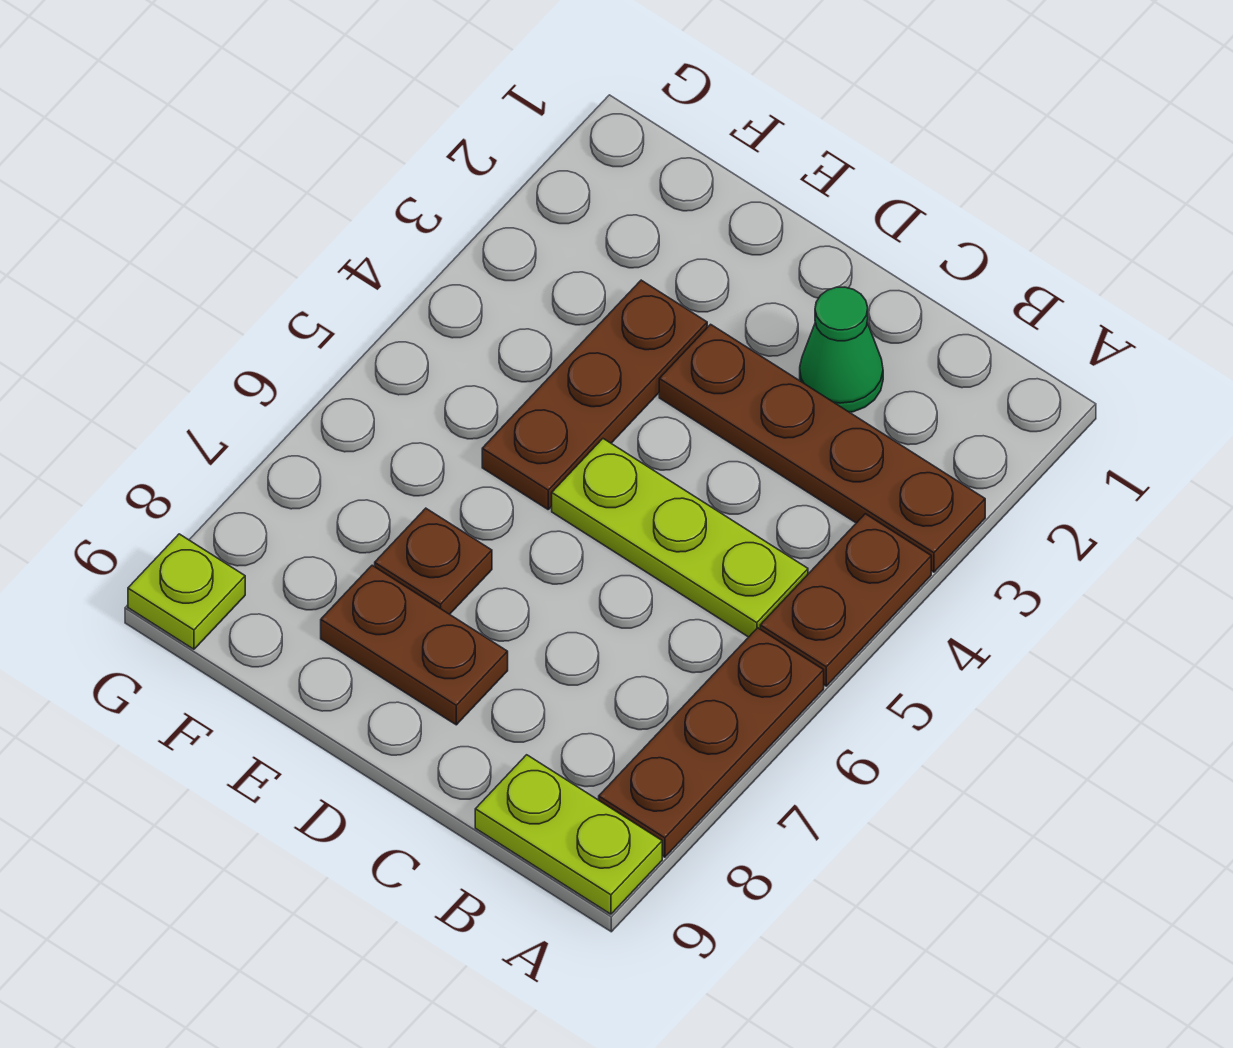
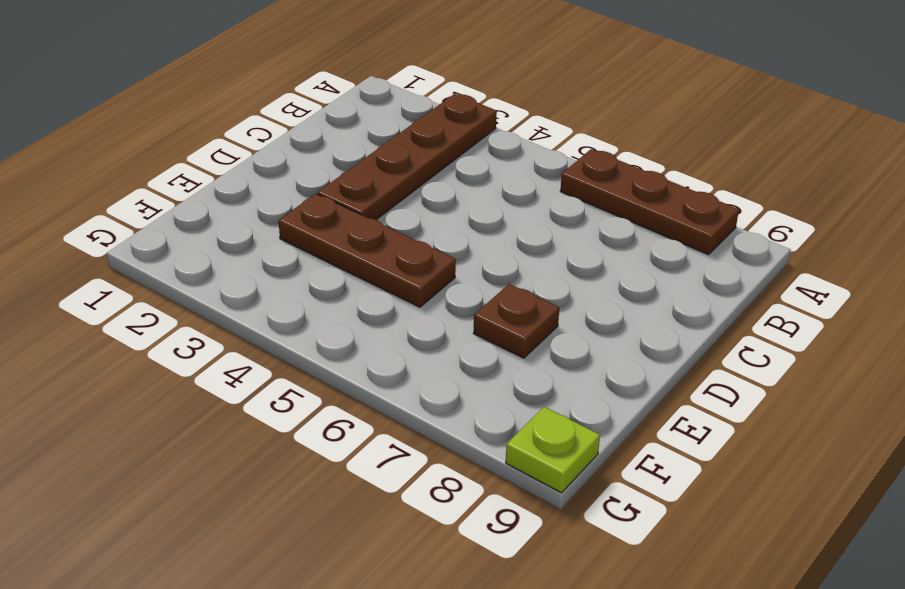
none -> brown 1x2 plate [760,514,931,686]
none -> lime 1x2 plate [475,755,662,914]

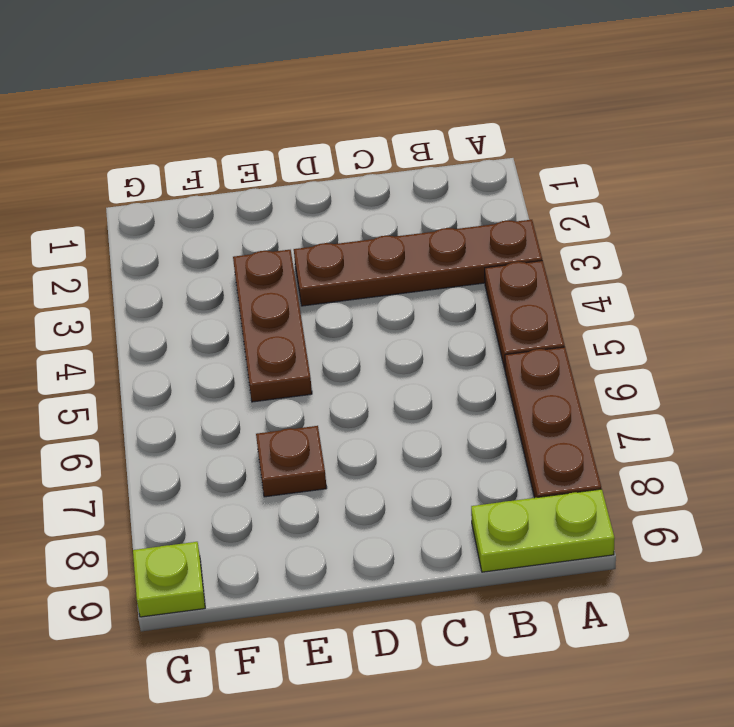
none -> lime 1x3 plate [552,439,808,637]
none -> green 1x1 cone [800,287,883,412]

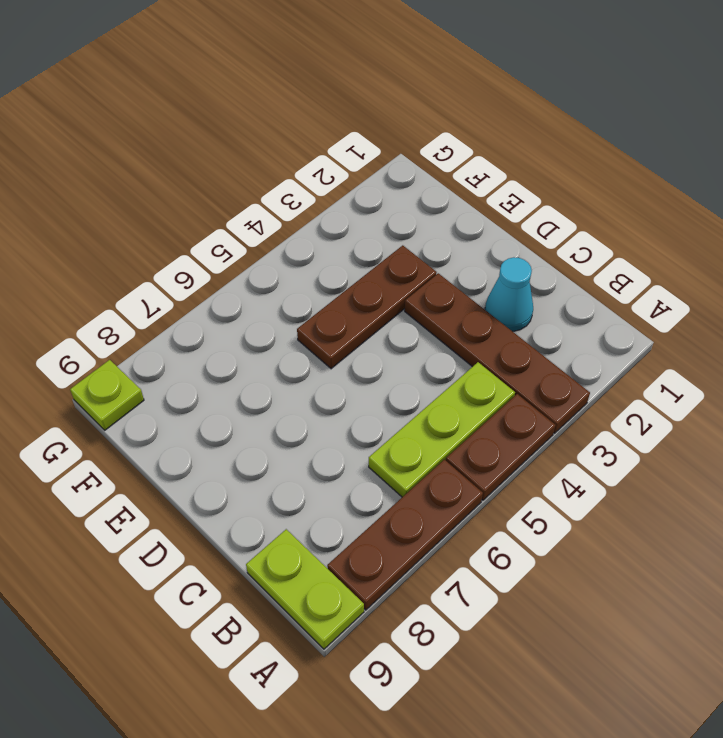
lime 1x3 plate [369,362,515,497] -> lime 1x3 plate turned to [552,439,808,637]
cyan 1x1 cone [485,257,533,331] -> green 1x1 cone [800,287,883,412]
none -> brown 1x2 plate [321,565,508,725]
none -> brown 1x1 plate [375,508,492,614]

